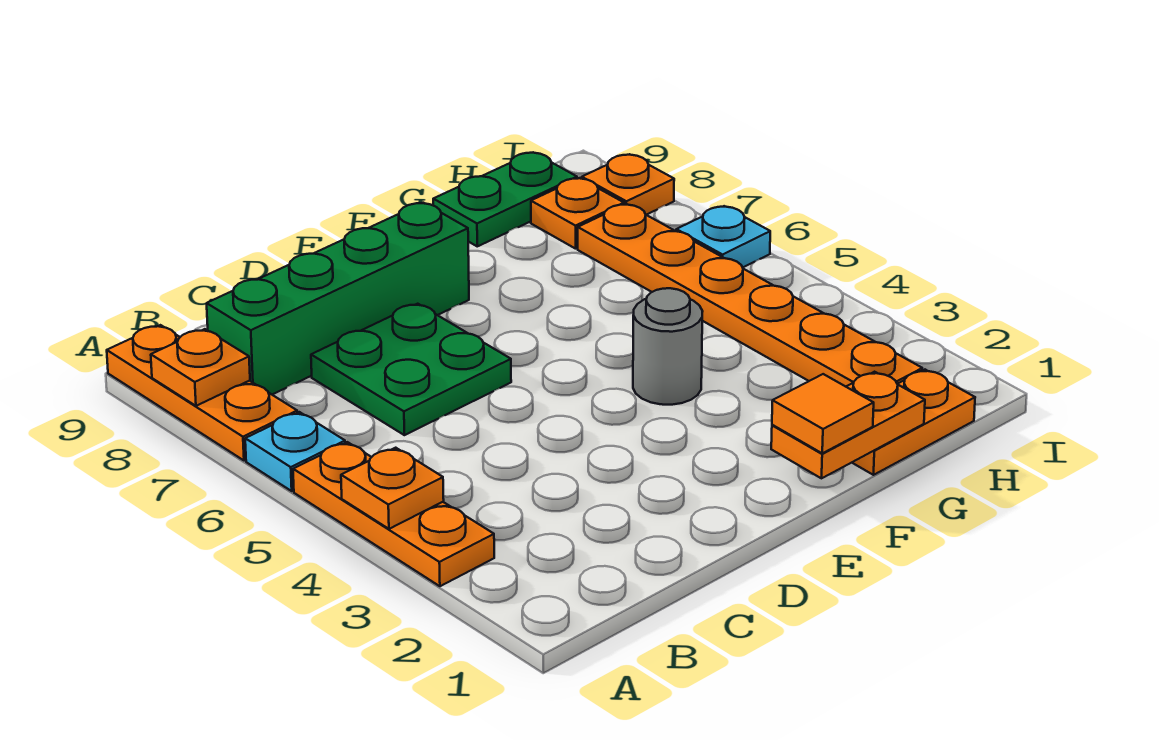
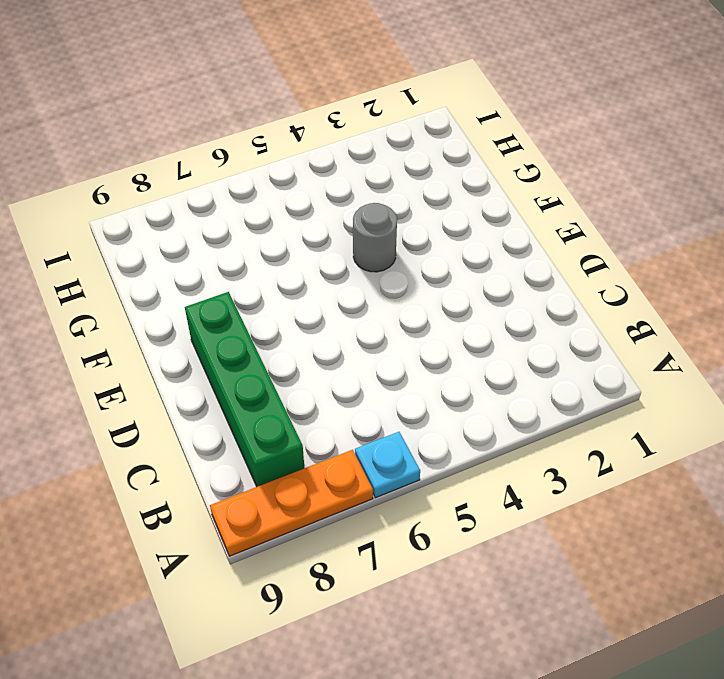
none -> orange 1x3 plate [293,442,494,586]
none -> green 2x2 plate [311,304,511,435]
none -> orange 1x2 plate [852,370,975,475]

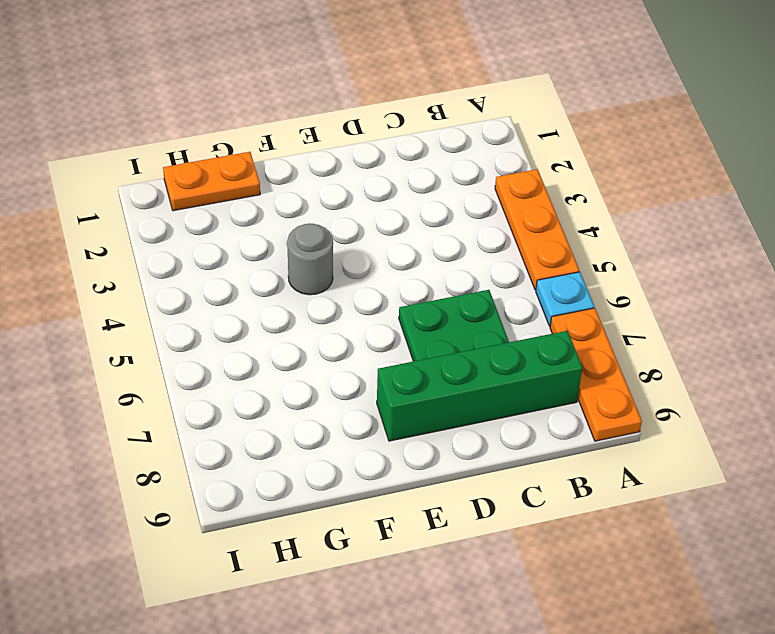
none -> green 1x2 plate [433,153,577,246]
none -> orange 1x6 plate [578,204,922,387]
none -> orange 1x1 plate [531,178,624,249]

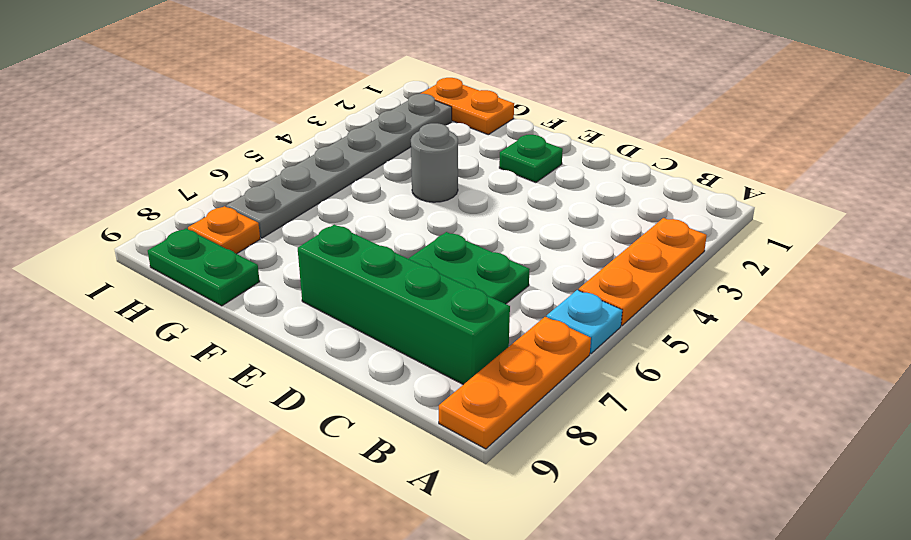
green 1x1 plate [499,135,563,183] -> none
grey 1x6 plate [226,94,452,238] -> orange 1x6 plate [578,204,922,387]
none -> cyan 1x1 plate [676,206,770,267]
none -> orange 1x1 plate [582,154,674,215]
none -> orange 1x1 plate [341,448,444,529]

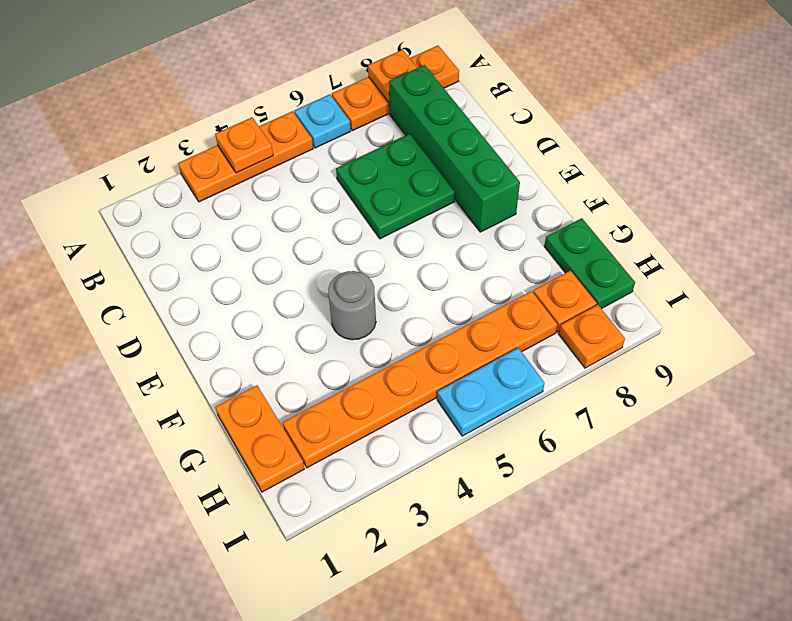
cyan 1x2 plate [437,348,545,436] -> cyan 1x1 plate [676,206,770,267]
none -> orange 1x2 plate [771,372,925,478]
none -> orange 1x1 tile [772,374,874,453]

